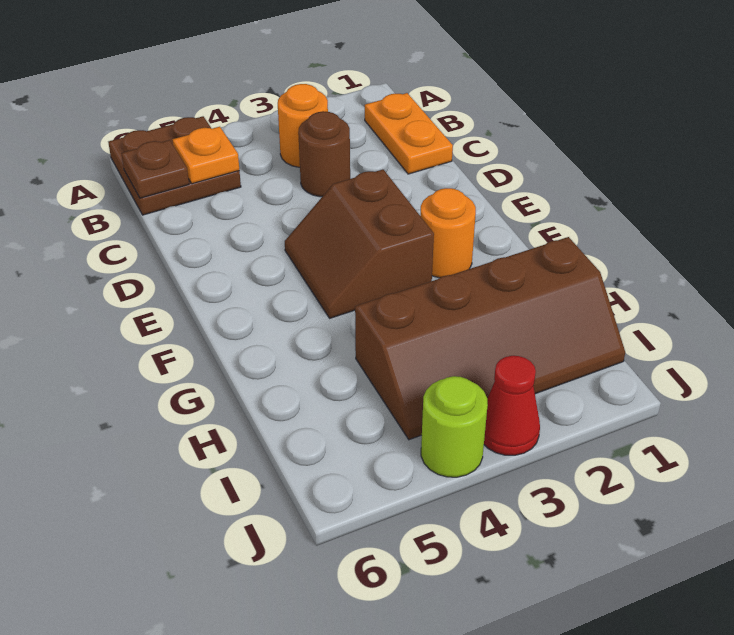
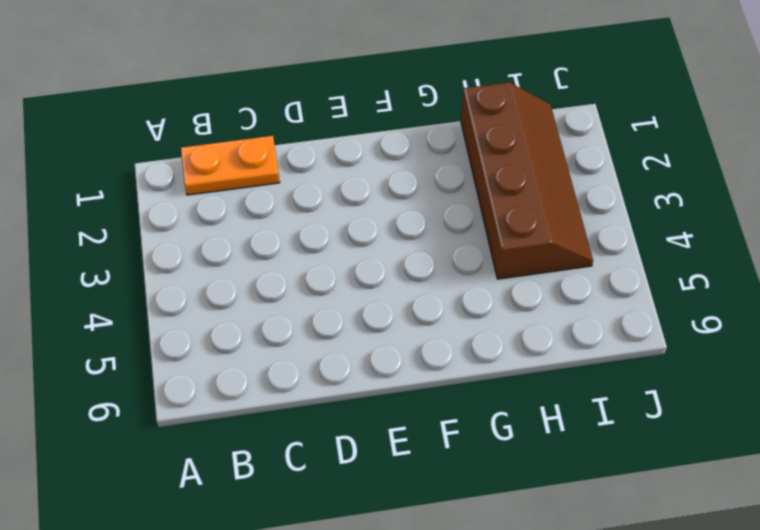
none -> brown 2x2 plate [108,116,241,215]
none -> orange 1x1 round brick [278,84,328,167]

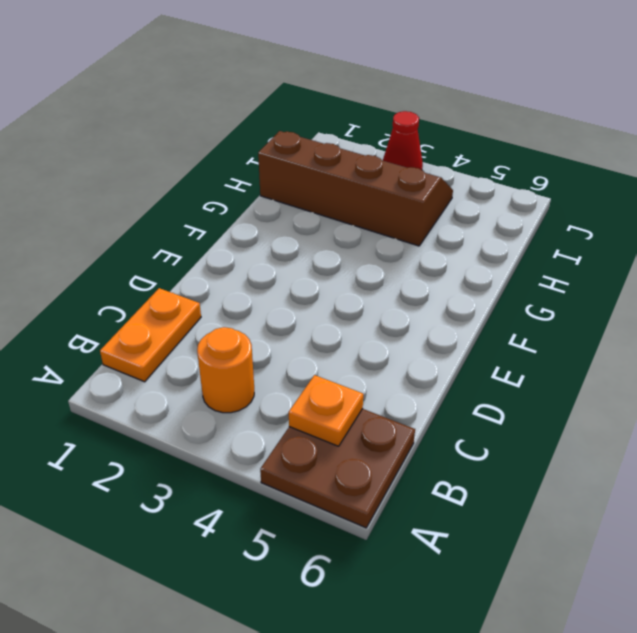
none -> brown 1x1 round brick [298,111,350,197]
none -> brown 2x2 slope [285,169,434,318]

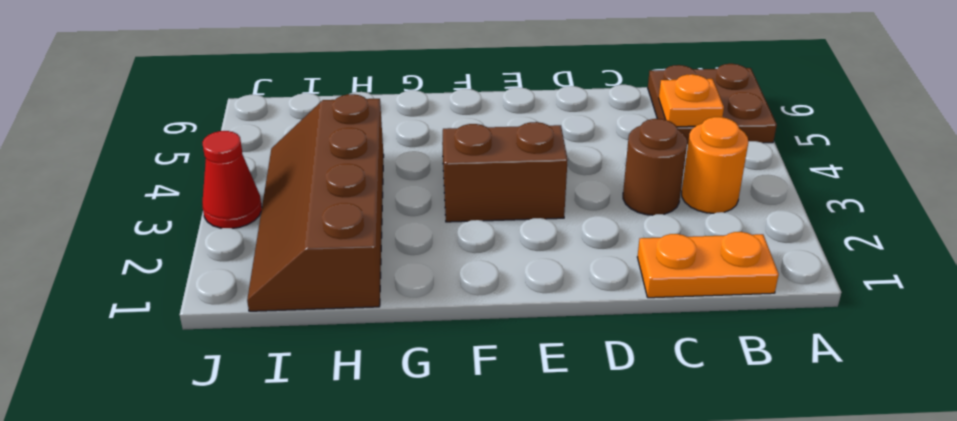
none -> orange 1x1 round brick [421,188,476,278]
none -> lime 1x1 round brick [421,376,488,477]

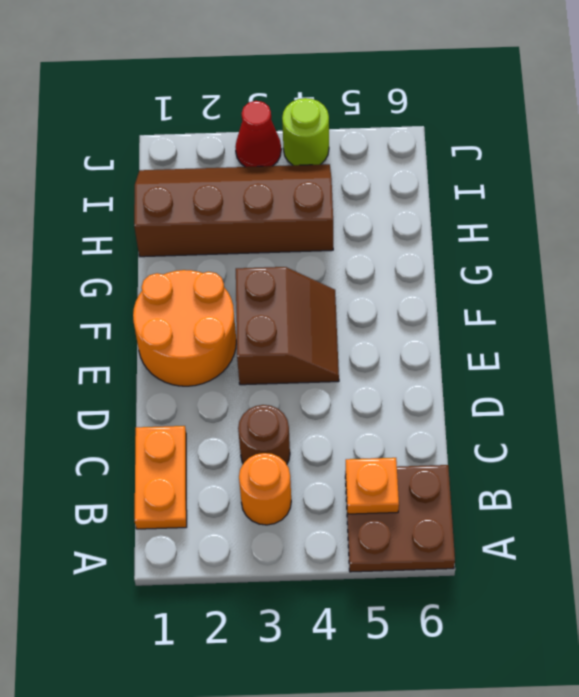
orange 2x2 round brick [133,270,236,386] -> orange 1x1 round brick [421,188,476,278]
none -> brown 1x1 plate [121,140,189,198]

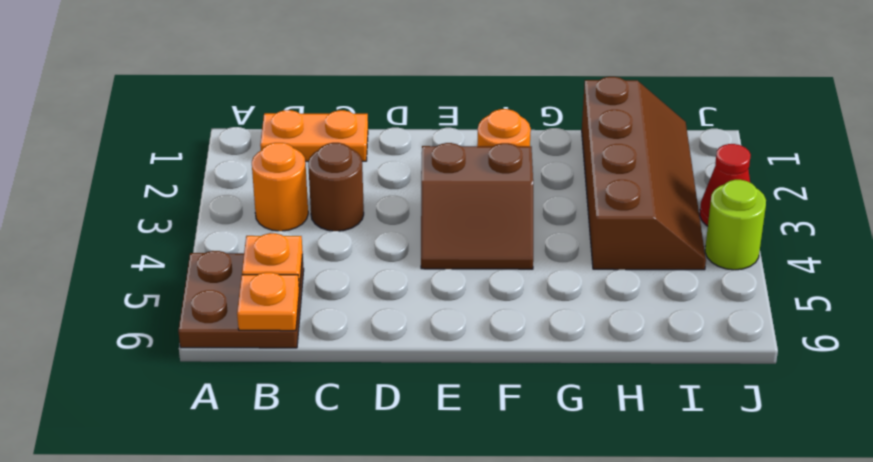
orange 1x1 plate [237,272,299,331] -> brown 1x1 plate [121,140,189,198]

